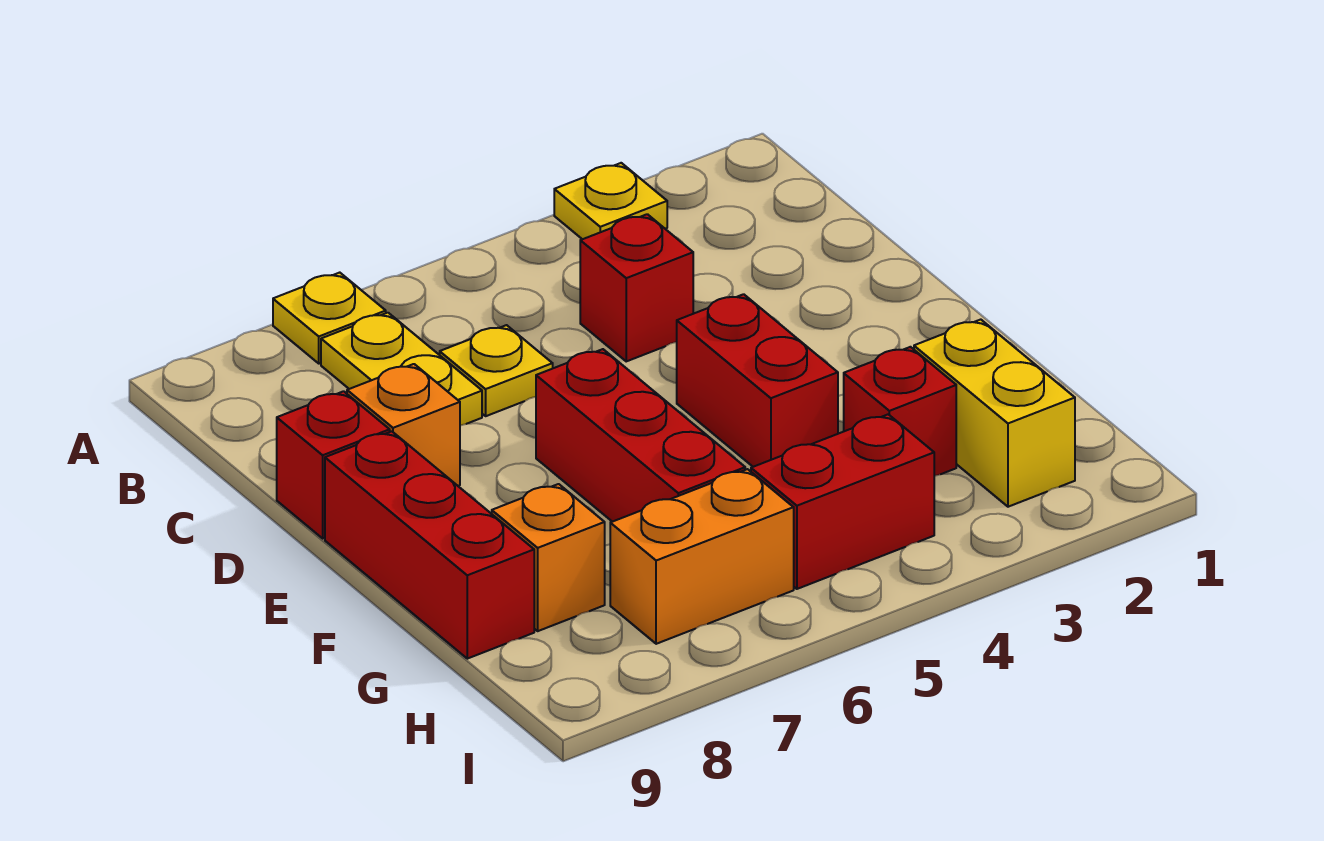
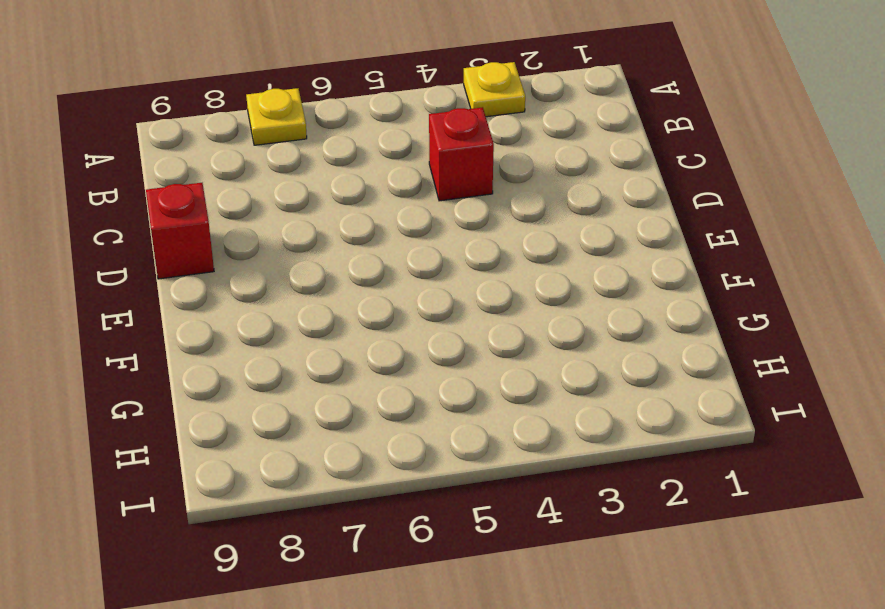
none -> yellow 1x2 plate [321,313,482,426]
none -> yellow 1x1 plate [440,325,553,416]
none -> orange 1x1 brick [347,364,460,486]

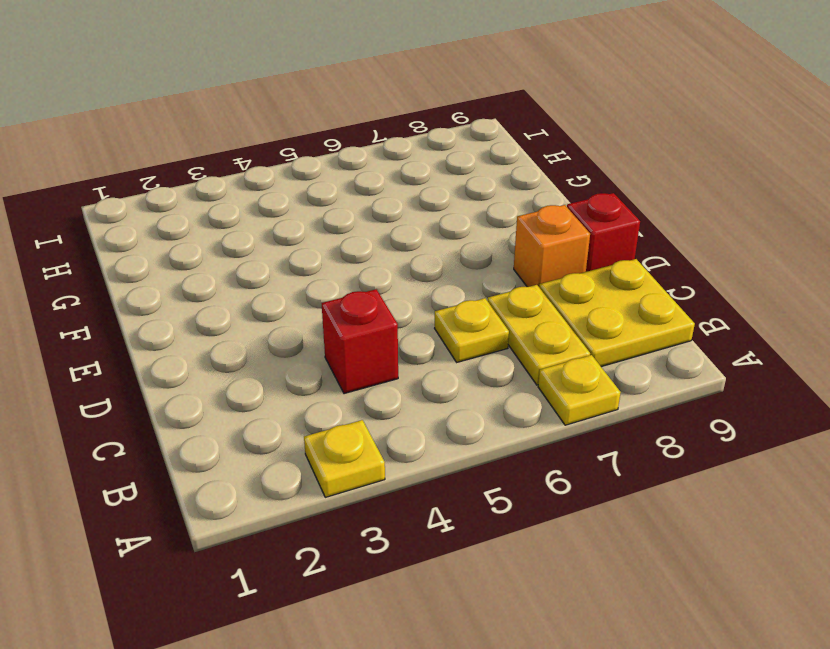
yellow 2x2 plate [539,259,695,367] -> none
none -> red 1x2 brick [677,294,838,467]
none -> red 1x3 brick [536,349,745,522]
none -> red 1x3 brick [325,431,534,659]

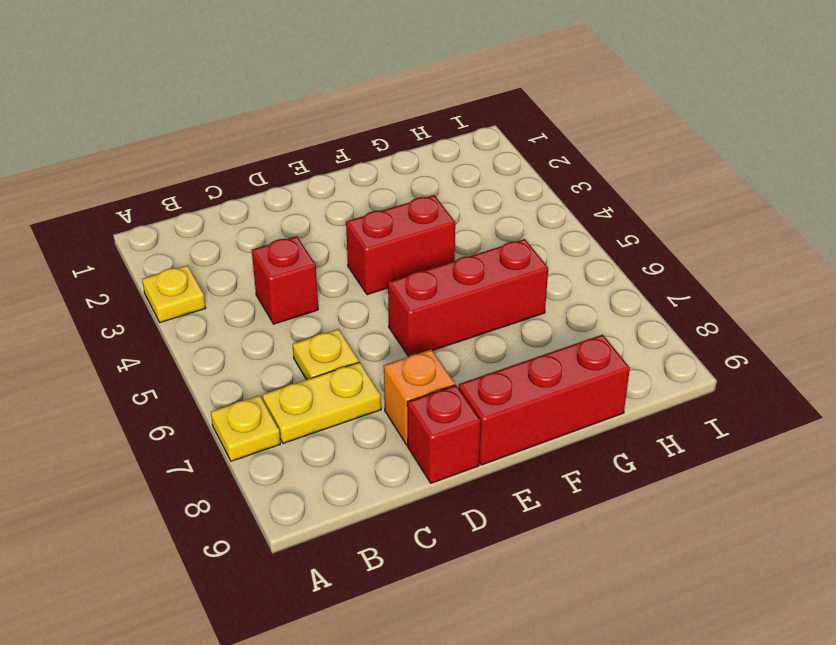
none -> yellow 1x2 brick [914,320,1075,507]
none -> red 1x1 brick [844,347,956,476]
none -> orange 1x1 brick [492,484,605,631]

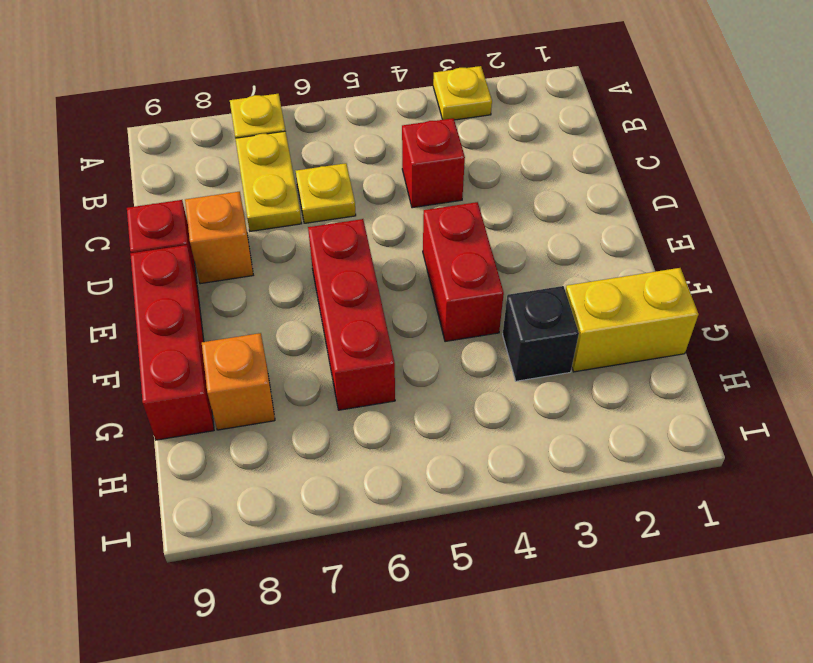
yellow 1x2 brick [566,268,698,372] -> yellow 1x2 brick turned to [914,320,1075,507]
black 1x1 brick [503,286,579,381] -> red 1x1 brick [844,347,956,476]
none -> red 1x2 brick [751,414,934,589]
none -> orange 1x2 brick [610,469,794,644]

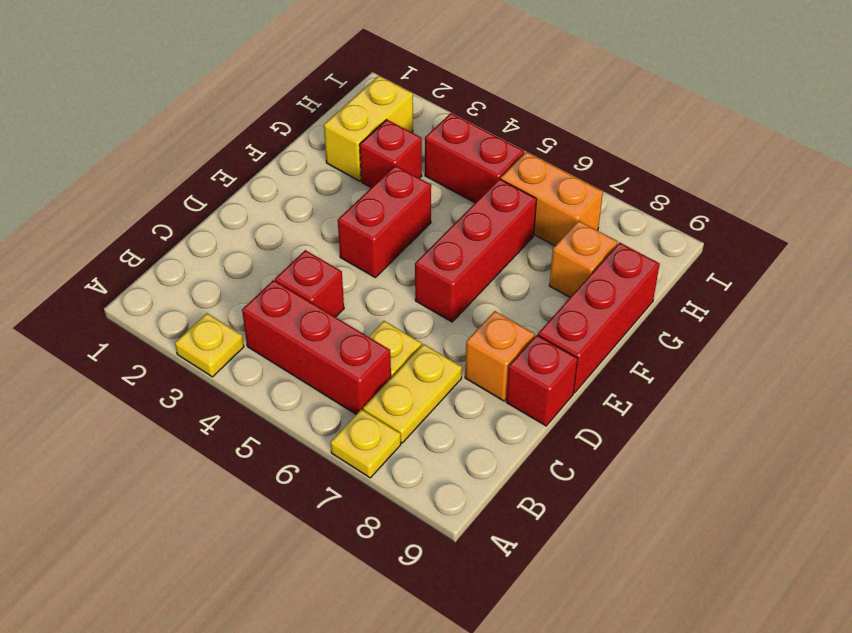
red 1x3 brick [242,280,391,414] -> none

